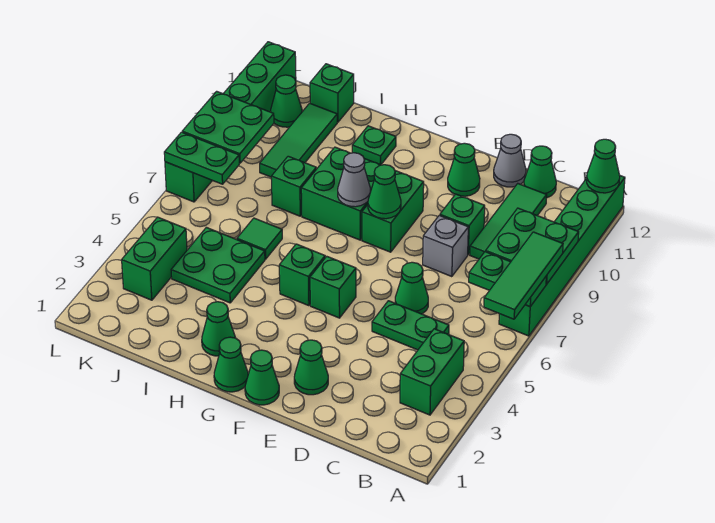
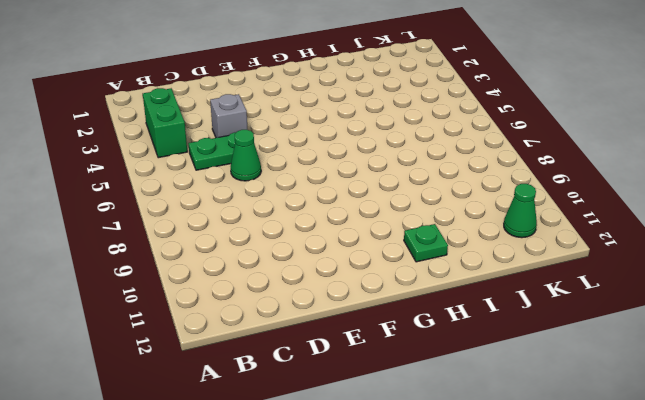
grey 1x1 brick [210,94,248,138] -> grey 1x1 brick moved to [423,215,468,277]
none -> green 1x6 brick [499,176,625,336]
none -> green 1x3 tile [470,184,547,259]
none -> green 1x1 cone [524,146,556,198]
none -> green 1x1 brick [440,194,485,255]

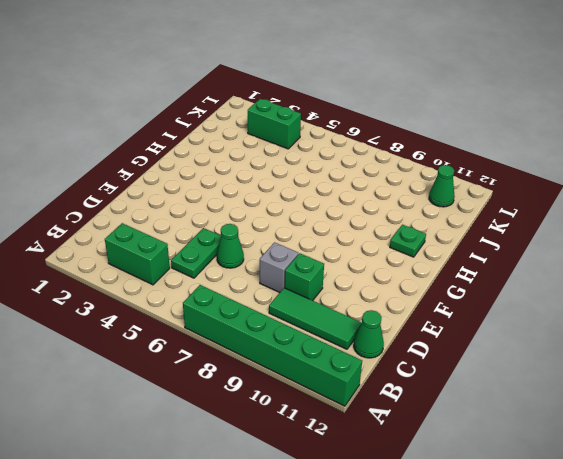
none -> grey 1x1 cone [494,134,526,187]
none -> green 1x1 cone [294,340,328,395]
none -> green 1x1 cone [448,143,480,196]
none -> green 1x1 cone [245,350,279,405]

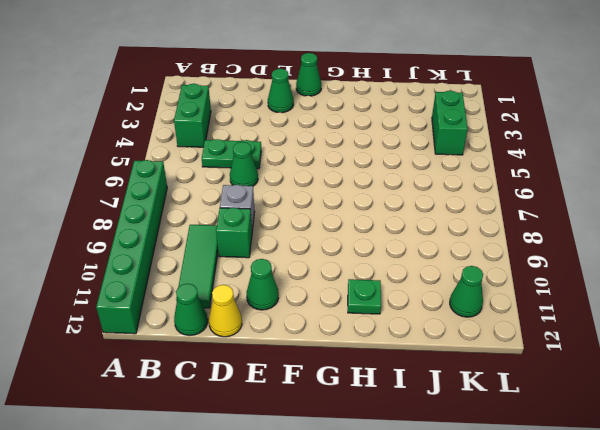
yellow 1x1 cone [209,285,242,337] -> grey 1x1 cone [494,134,526,187]
none -> green 1x1 brick [310,256,356,318]
none -> green 1x2 brick [362,171,424,252]
none -> green 1x1 cone [214,337,248,392]
none -> green 1x1 brick [279,244,325,306]

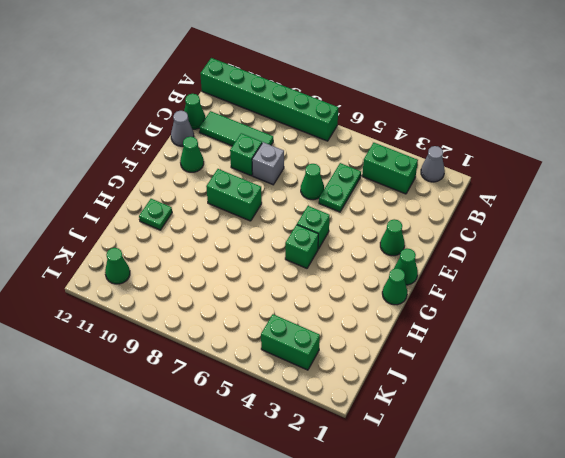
grey 1x1 cone [421,146,445,182] -> grey 1x1 cone moved to [338,153,371,207]
none -> green 2x2 brick [301,147,380,240]
none -> green 1x1 cone [202,302,235,356]
none -> green 2x2 plate [171,227,265,303]
none -> green 1x1 tile [237,218,282,259]

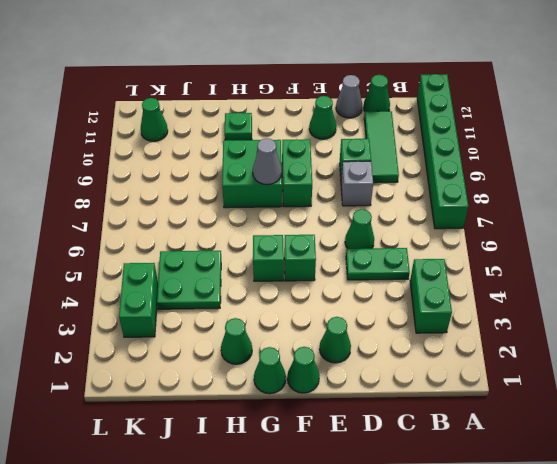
none -> green 1x1 tile [237,218,282,259]
none -> green 1x1 brick [271,156,316,216]
none -> green 1x3 tile [260,103,337,177]
none -> green 1x1 brick [310,64,354,122]

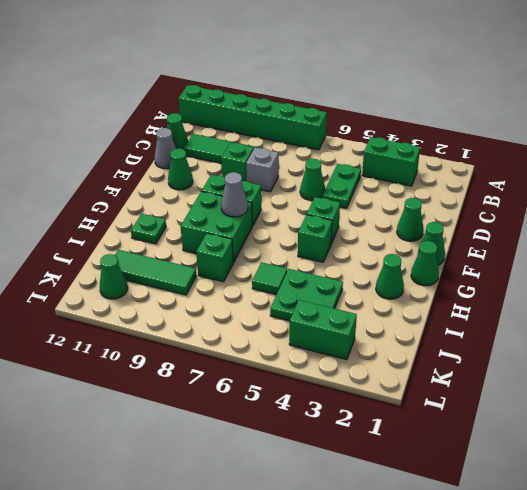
none -> green 1x1 brick [310,64,354,122]
none -> green 1x6 brick [165,42,296,202]
none -> green 1x2 plate [469,252,546,307]
none -> green 2x2 plate [486,208,579,284]

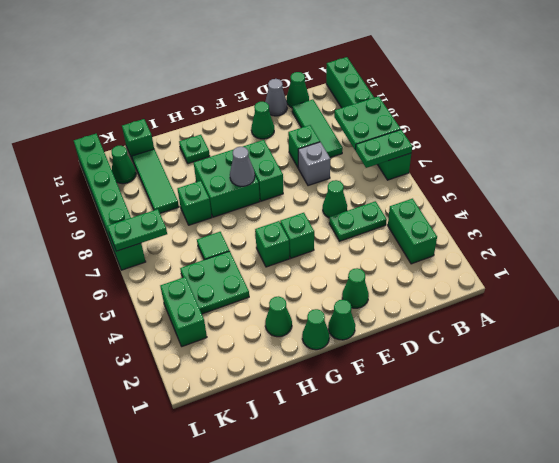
none -> green 1x1 cone [587,139,620,193]
none -> green 1x1 cone [368,165,401,219]
none -> green 2x2 plate [182,91,274,163]
none -> green 1x3 tile [484,232,563,319]

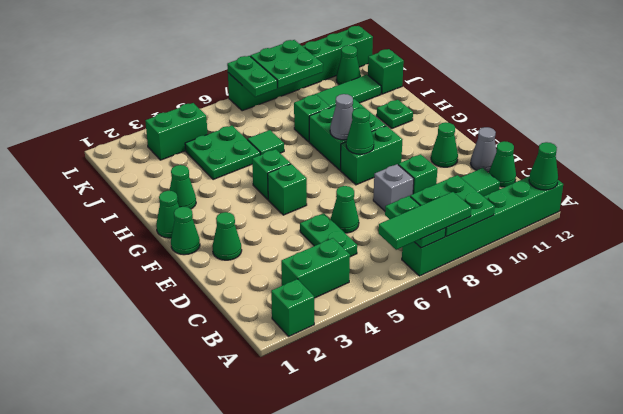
green 1x1 brick [271,279,314,336] -> none

